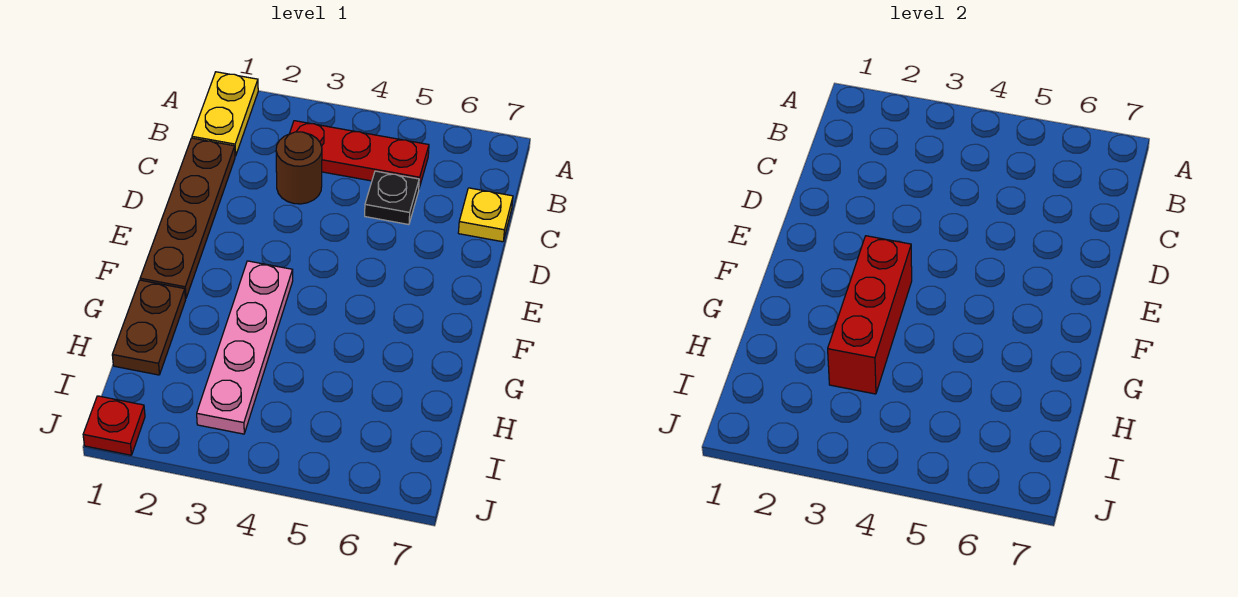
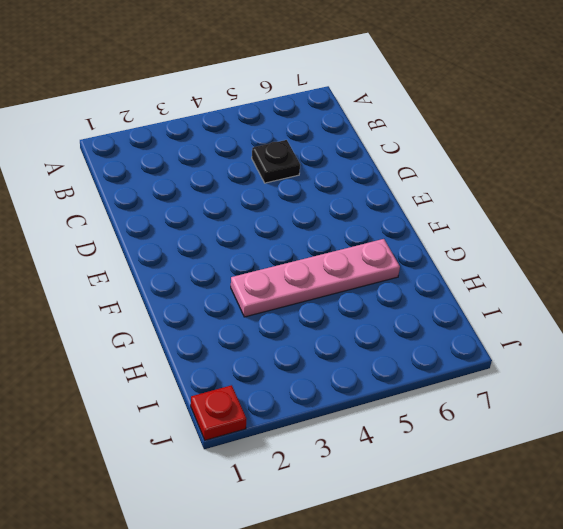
pink 1x4 plate [231,239,400,317] -> pink 1x4 plate turned to [197,261,293,434]
none -> yellow 1x2 plate [192,72,258,156]
none -> red 1x3 plate [290,121,429,188]

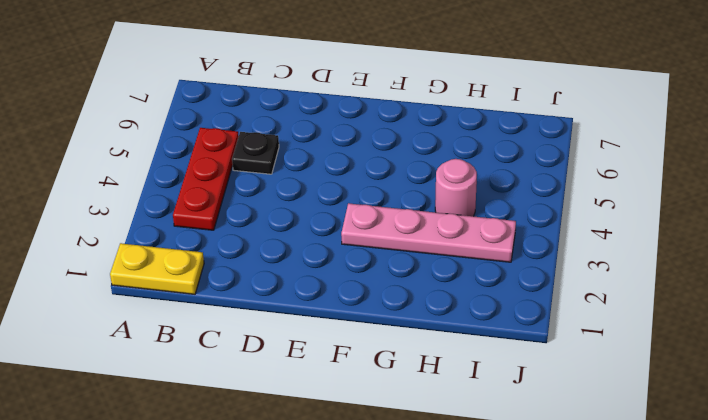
pink 1x1 round brick [435,159,477,216] -> none
none -> brown 1x4 plate [140,138,235,299]
none -> brown 1x1 round brick [276,132,322,204]

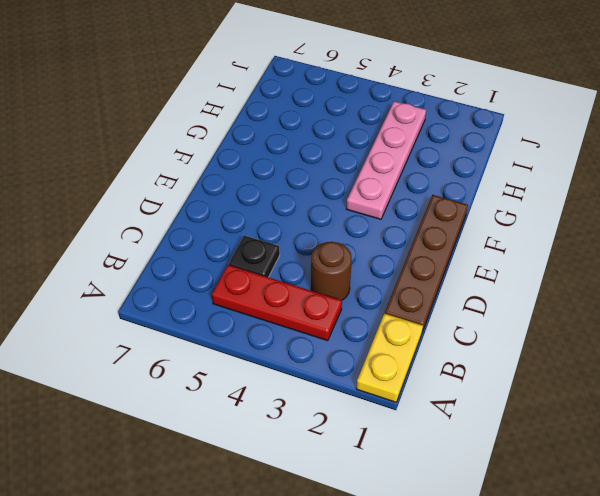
none -> yellow 1x1 plate [458,188,513,242]
none -> brown 1x2 plate [112,280,185,375]

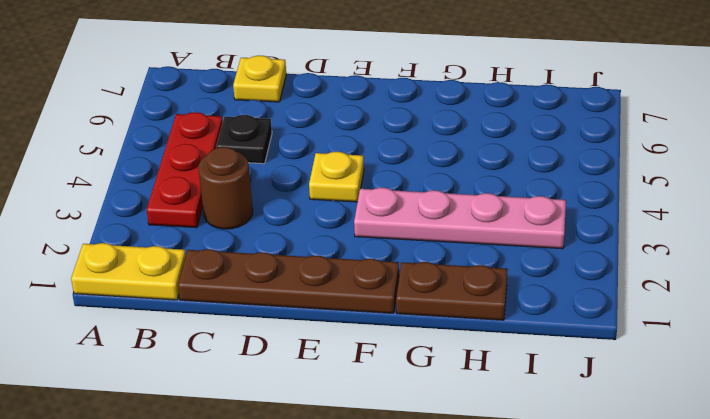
yellow 1x1 plate [309,152,364,202] -> none
none -> red 1x1 plate [83,396,145,455]
none -> red 1x3 brick [828,236,912,394]

